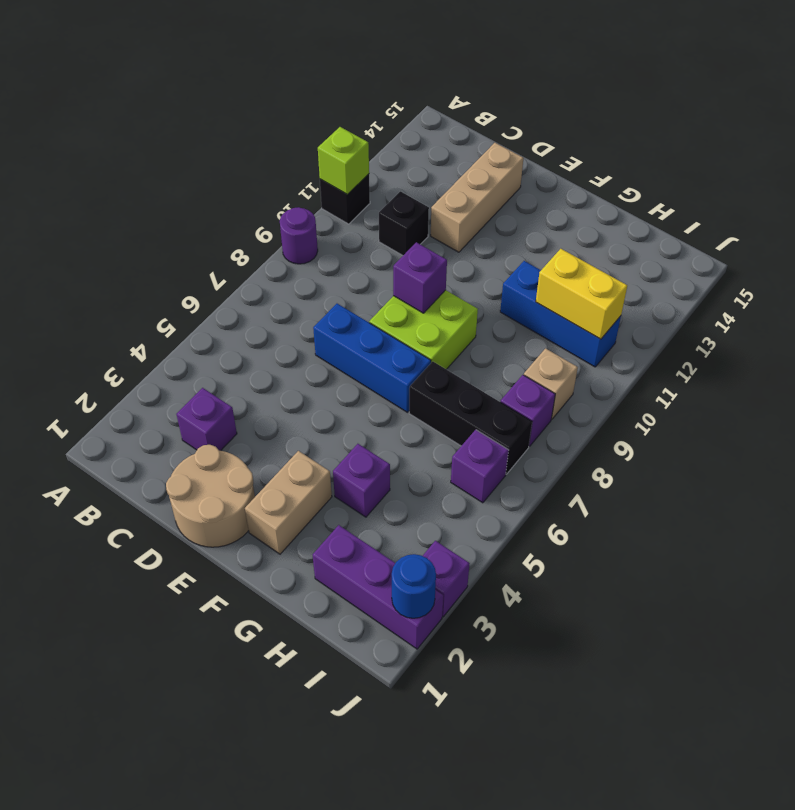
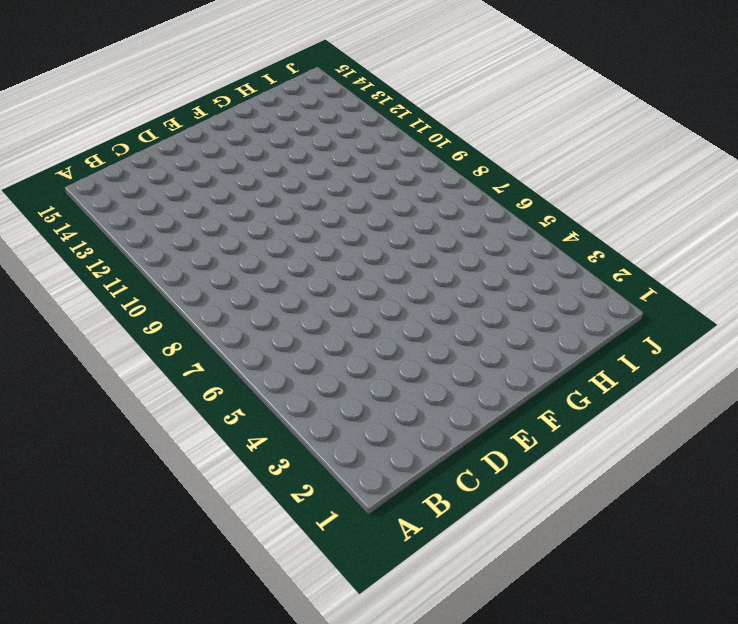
none -> purple 1x1 round brick [280,207,318,264]
none -> black 1x1 brick [320,174,370,224]
none -> purple 1x1 brick [176,388,237,451]

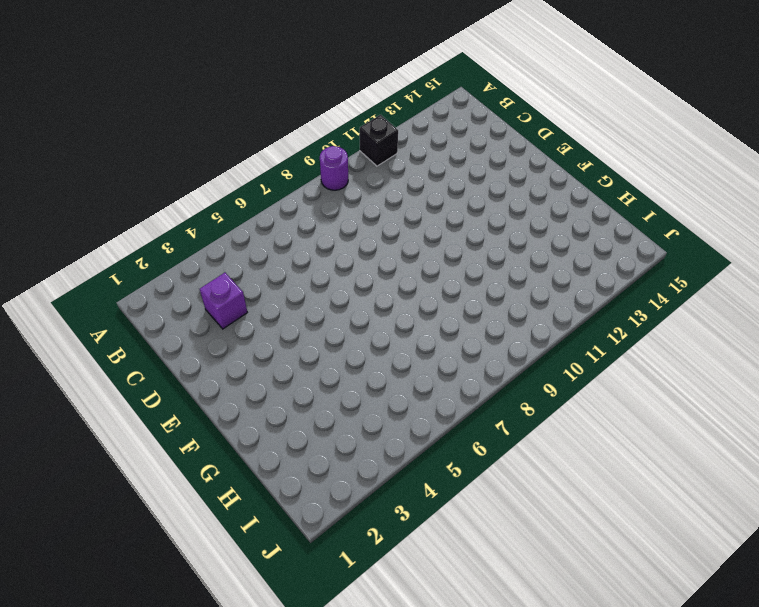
none -> black 1x1 brick [379,191,429,255]
none -> tan 2x2 round brick [166,445,255,547]
none -> blue 1x3 brick [313,304,431,412]

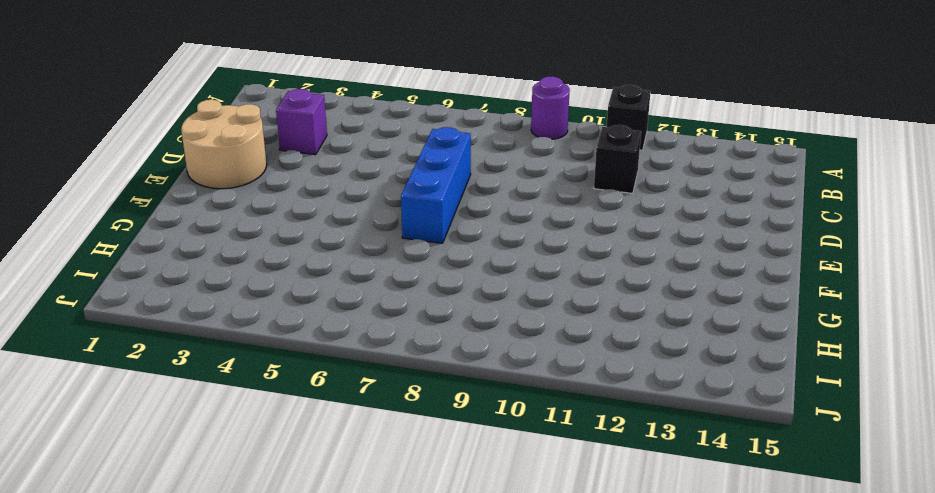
none -> tan 1x3 brick [431,143,523,252]
none -> lime 2x2 brick [369,290,478,369]
none -> tan 1x2 brick [245,451,332,554]

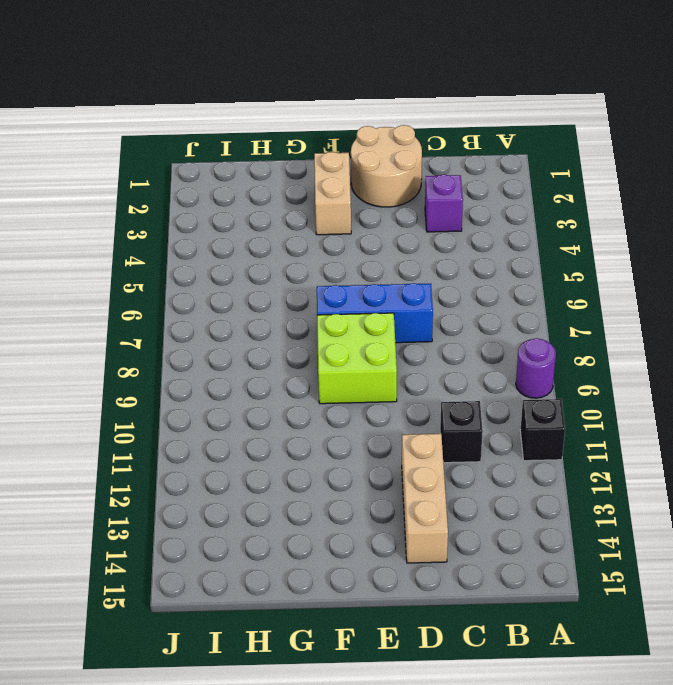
none -> purple 1x1 brick [333,444,390,517]
none -> black 1x3 brick [409,361,532,474]
none -> blue 1x3 brick [500,261,621,367]

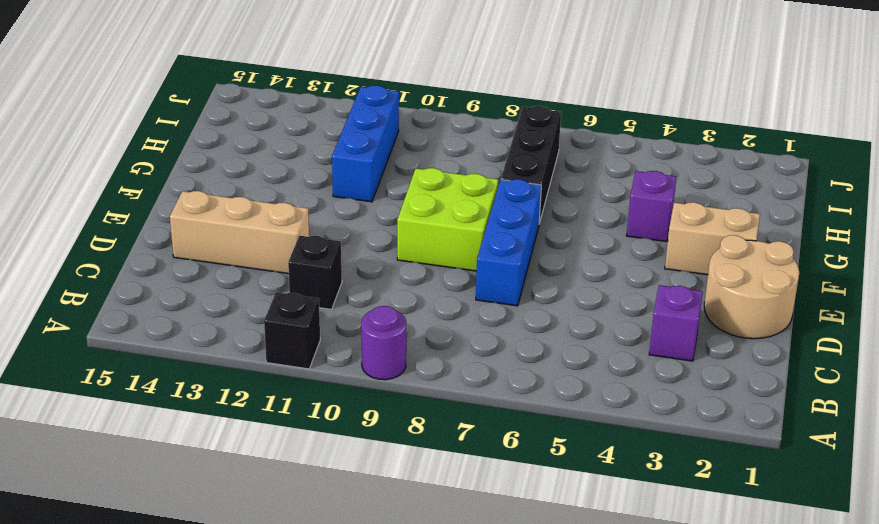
none -> purple 1x3 brick [313,525,443,649]
none -> purple 1x1 brick [451,430,509,503]
none -> purple 1x1 brick [501,375,555,446]

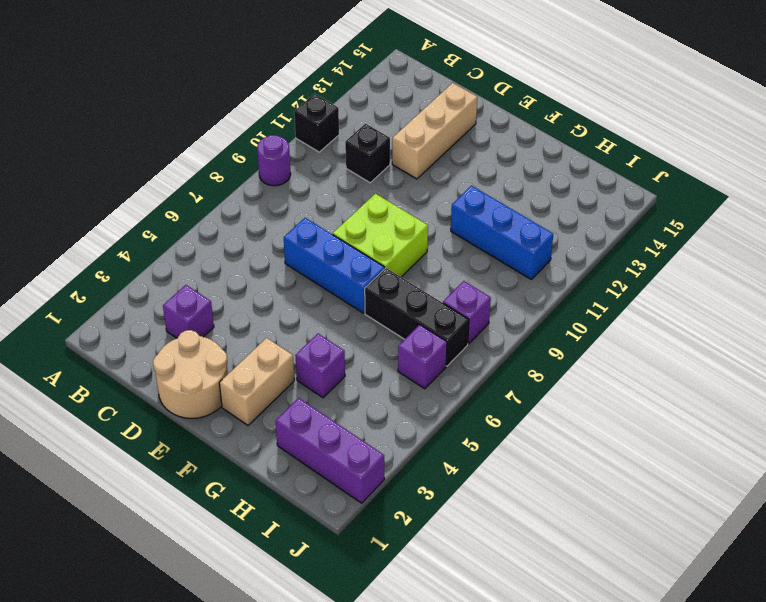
none -> tan 1x1 brick [524,348,578,419]
none -> purple 1x1 brick [423,541,470,617]
none -> lime 1x1 brick [318,127,369,195]

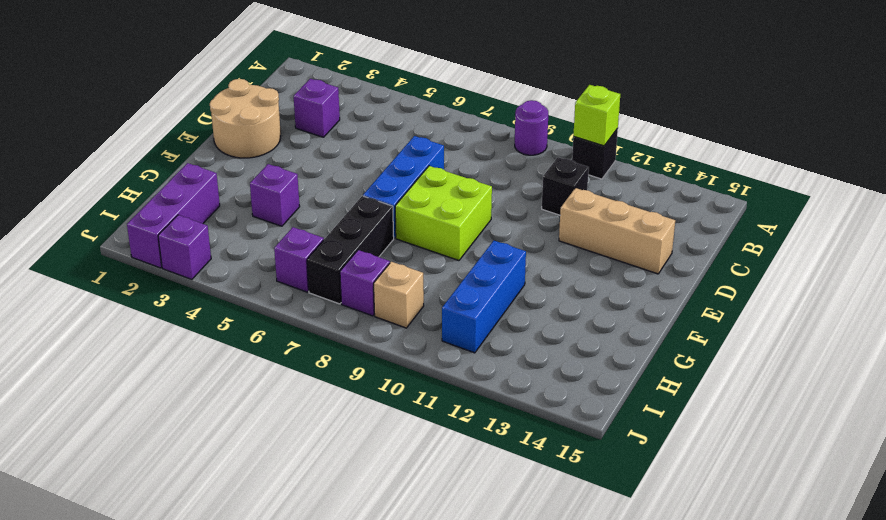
none -> tan 1x2 brick [245,451,332,554]
none -> purple 1x1 brick [393,242,447,313]
none -> yellow 1x2 brick [536,249,627,339]

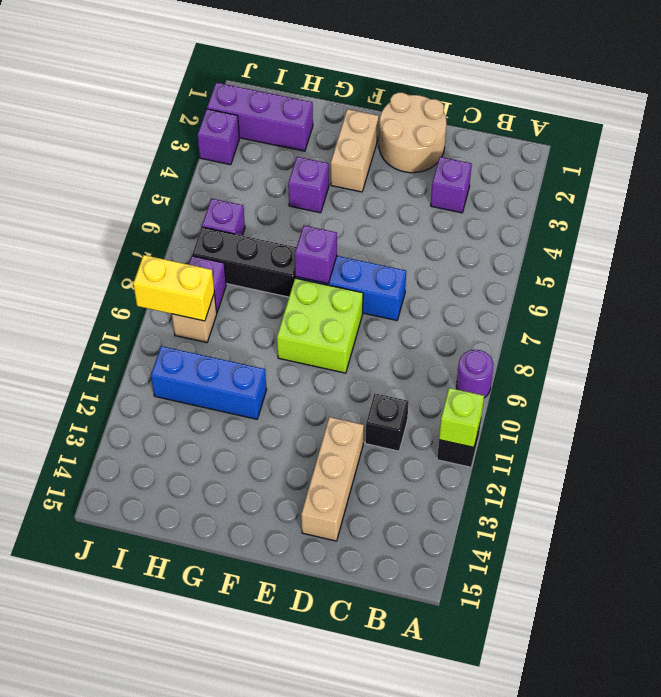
purple 1x1 brick [295,226,337,284] -> purple 1x1 brick moved to [393,242,447,313]
yellow 1x2 brick [133,255,214,321] -> yellow 1x2 brick moved to [536,249,627,339]
none -> blue 1x1 round brick [392,554,436,618]

